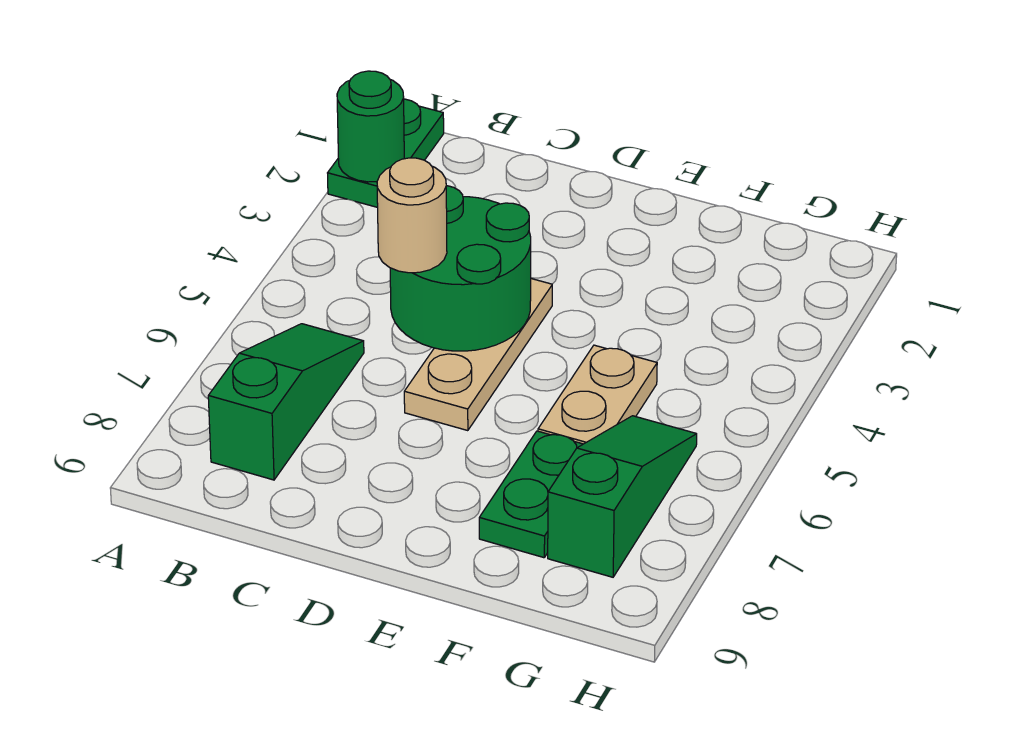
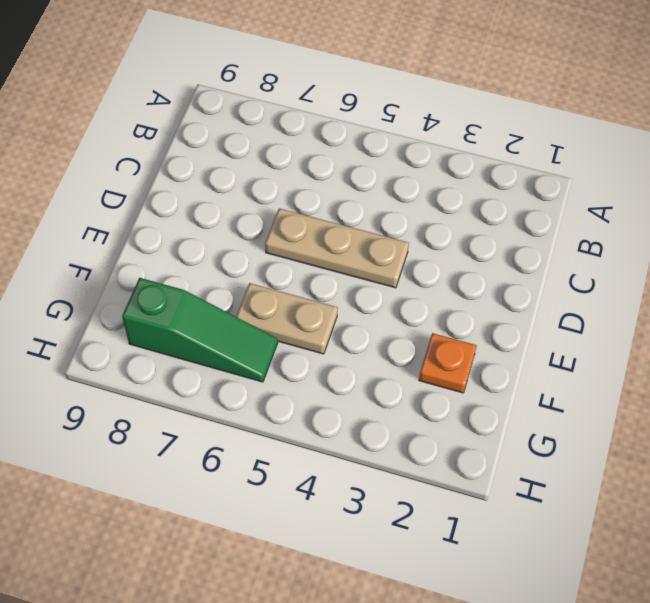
orange 1x1 plate [419,333,477,393] -> none
none -> green 1x2 plate [328,99,444,207]
none -> green 1x3 slope [208,324,364,480]

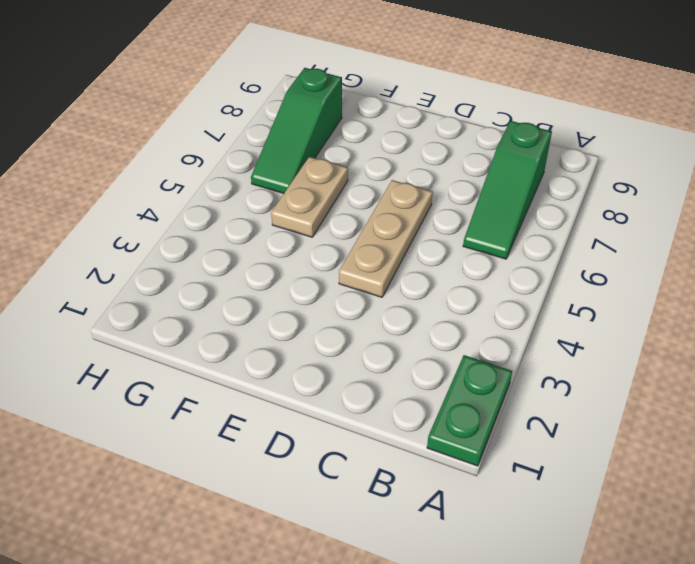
none -> green 1x2 plate [479,431,583,558]
none -> green 1x1 round brick [337,71,404,182]

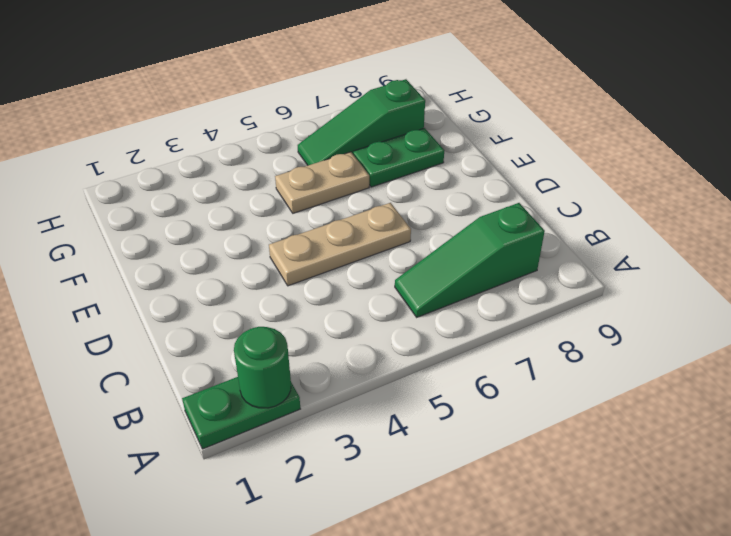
none -> green 2x2 round brick [390,186,531,351]
none -> tan 1x1 round brick [377,158,447,273]

